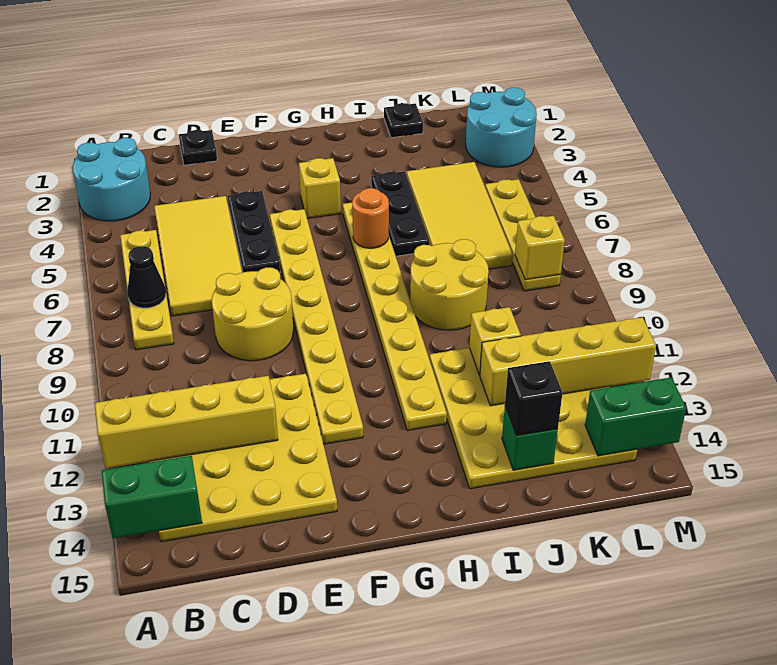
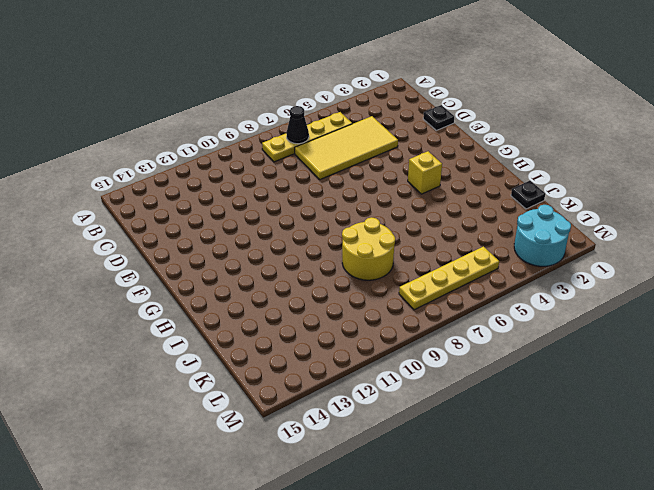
none -> cyan 2x2 round brick [73,138,150,221]
none -> yellow 4x4 plate [150,374,337,542]
none -> yellow 2x2 round brick [212,267,294,361]

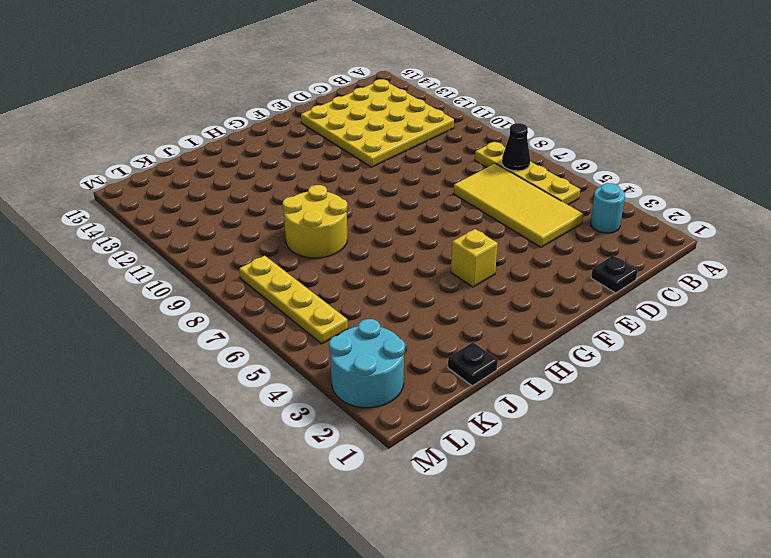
cyan 1x1 round brick [590,183,625,233] -> cyan 2x2 round brick [73,138,150,221]
none -> yellow 2x2 round brick [212,267,294,361]
none -> black 1x3 plate [228,191,280,273]
none -> yellow 1x8 plate [270,209,363,444]

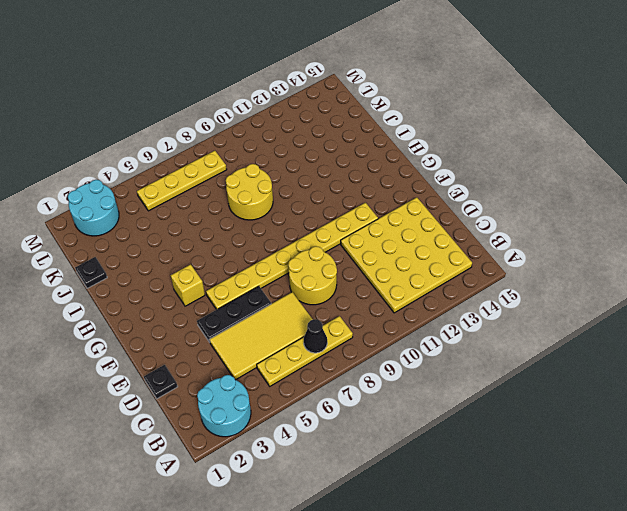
none -> yellow 1x8 plate [343,203,447,431]
none -> black 1x3 plate [371,171,429,256]
none -> yellow 4x4 plate [430,348,637,489]

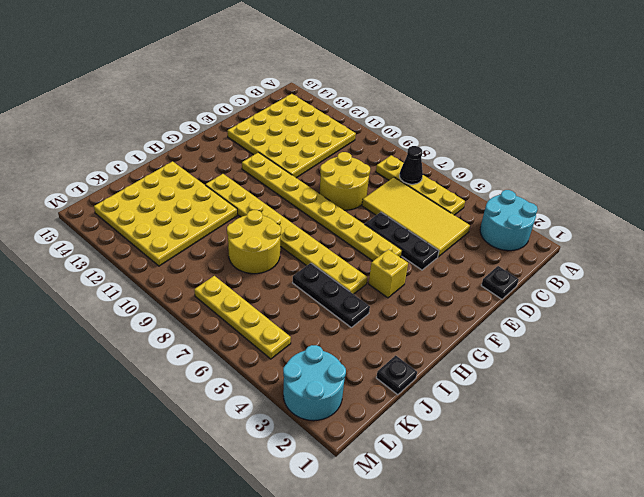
none -> yellow 2x4 tile [407,162,513,269]
none -> yellow 1x4 brick [95,376,278,468]
none -> green 1x2 brick [102,456,202,538]

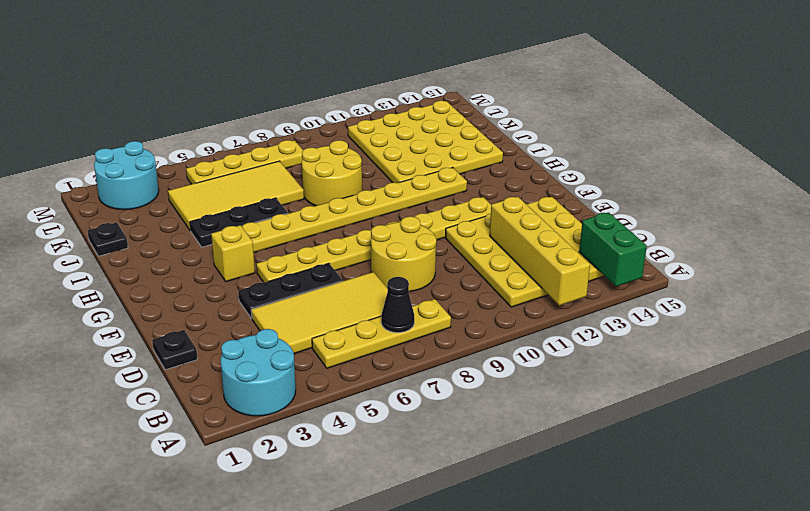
none -> orange 1x1 round brick [352,188,389,248]
none -> yellow 1x1 brick [469,307,521,375]
none -> yellow 1x4 brick [480,317,656,406]

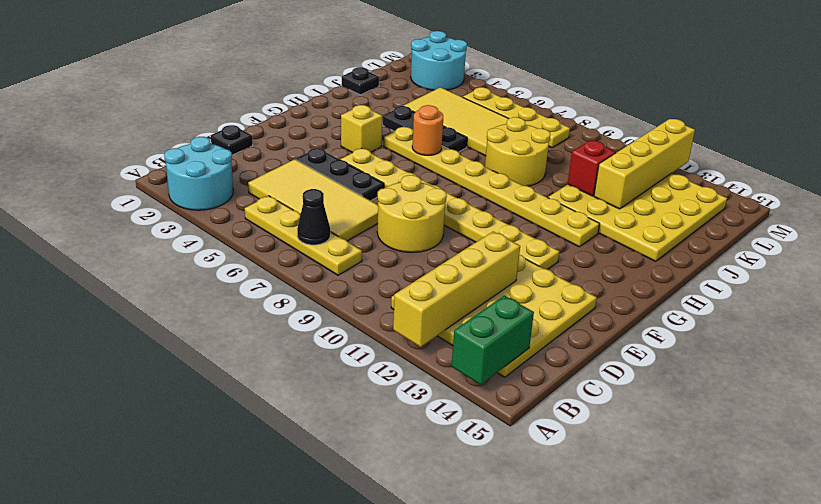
red 1x1 brick [568,141,615,196] -> yellow 1x1 brick [469,307,521,375]
none -> green 1x1 brick [502,406,558,470]
none -> yellow 1x1 brick [515,216,565,280]
none -> green 1x2 brick [585,377,686,456]

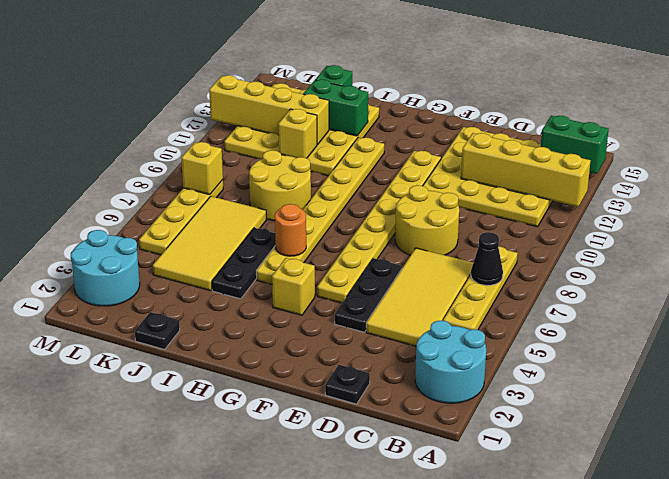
green 1x2 brick [304,80,368,136] -> green 1x2 brick moved to [585,377,686,456]
none -> black 1x1 brick [505,361,562,436]

